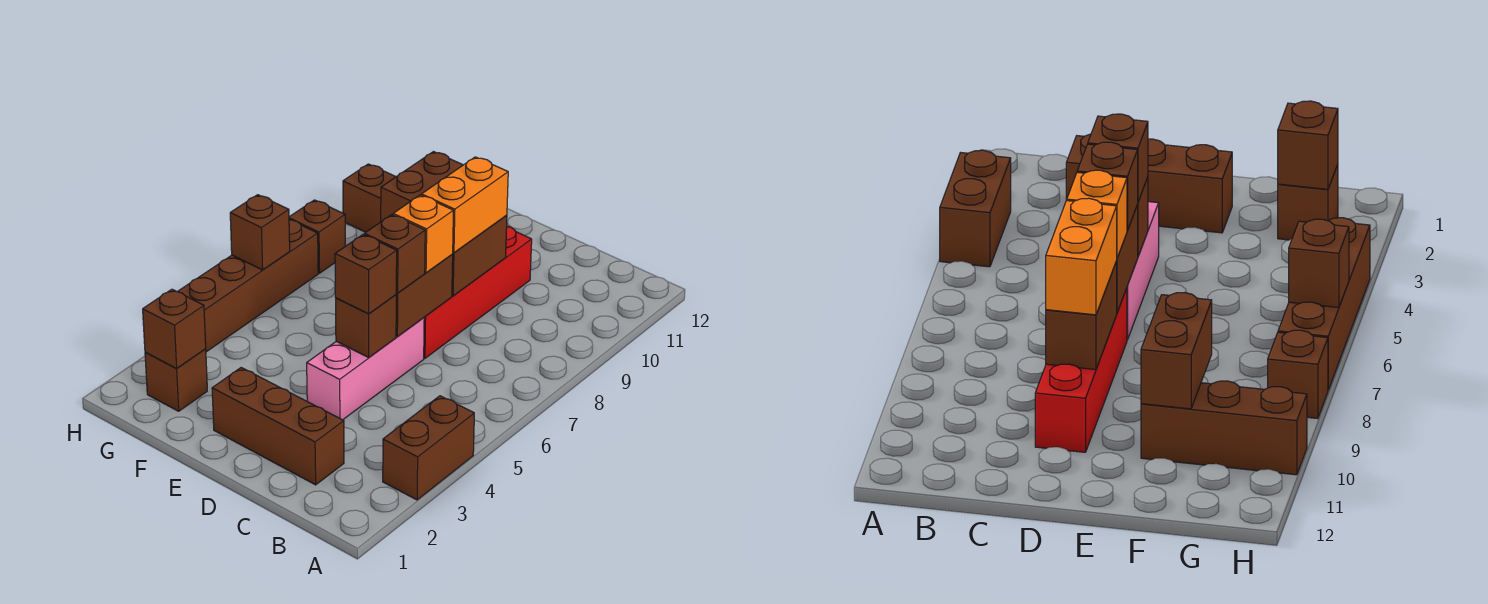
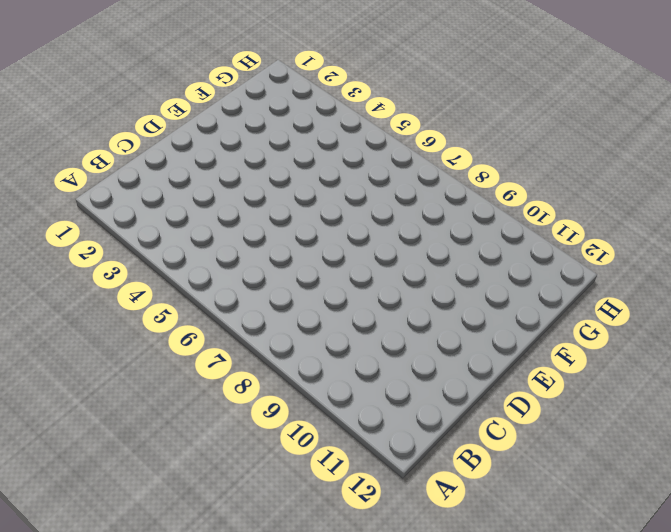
none -> brown 1x2 brick [383,396,474,500]
none -> brown 1x3 brick [212,368,344,485]
none -> pink 1x3 brick [307,318,424,420]

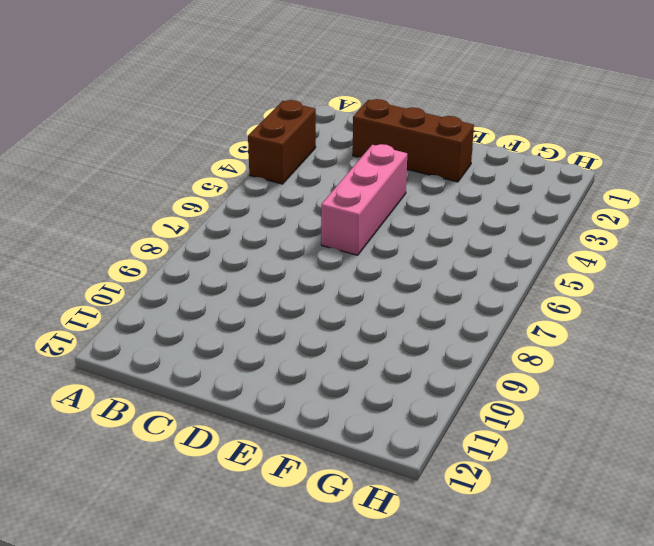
none -> red 1x4 brick [424,226,532,358]
none -> brown 1x3 brick [343,164,396,232]
none -> brown 1x1 brick [145,349,207,411]

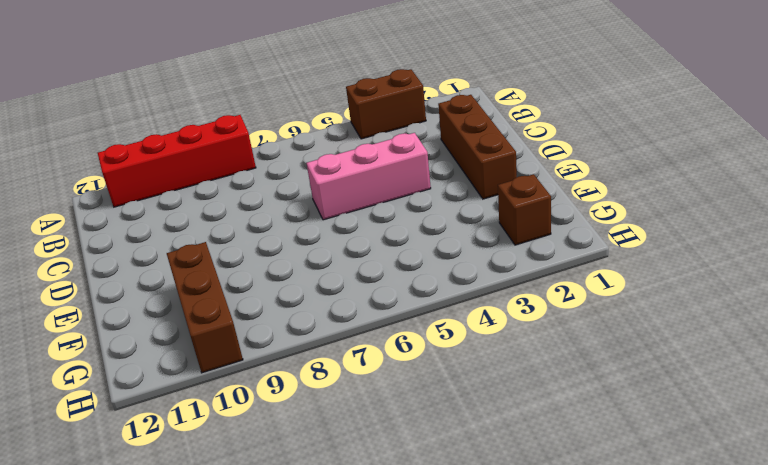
red 1x4 brick [98,115,256,207] -> red 1x4 brick moved to [424,226,532,358]
none -> brown 1x4 brick [178,220,318,352]
none -> brown 1x1 brick [289,200,345,273]
none -> brown 1x1 brick [336,295,396,357]

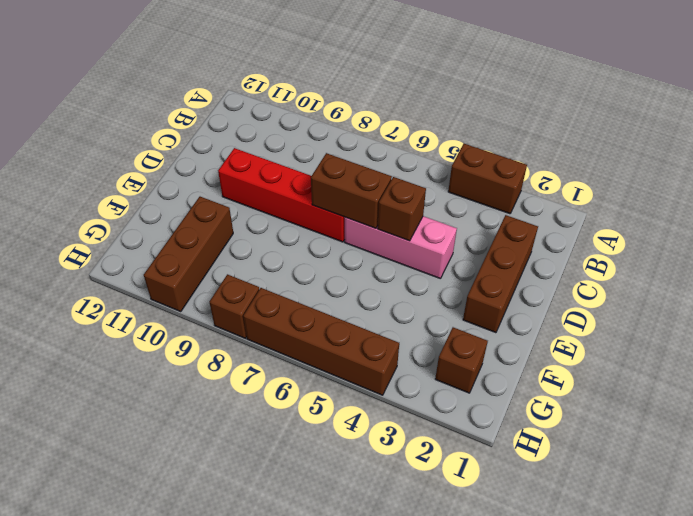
none -> brown 1x2 brick [452,215,507,296]
none -> brown 1x2 brick [381,152,463,222]
none -> brown 1x1 brick [143,289,206,368]

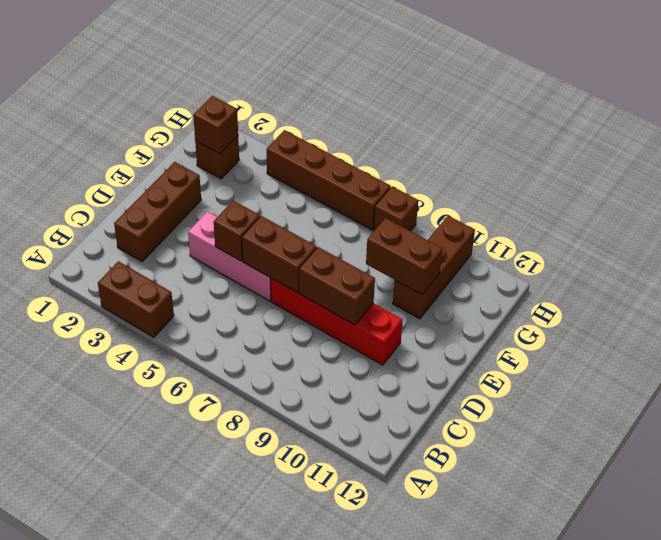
none -> brown 1x1 brick [230,195,290,270]
none -> brown 1x1 brick [335,234,397,314]
none -> brown 1x1 brick [364,215,425,293]

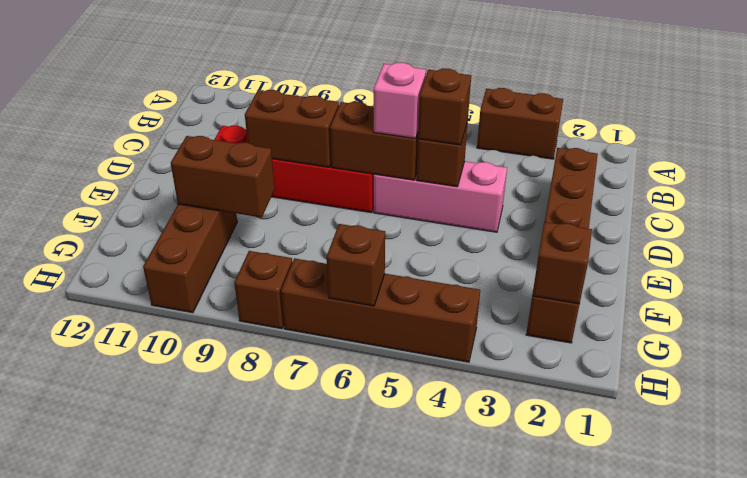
pink 1x1 brick [374,63,426,139] -> brown 1x1 brick [364,215,425,293]
none -> orange 1x1 brick [393,195,453,273]
none -> orange 1x2 brick [421,157,508,253]

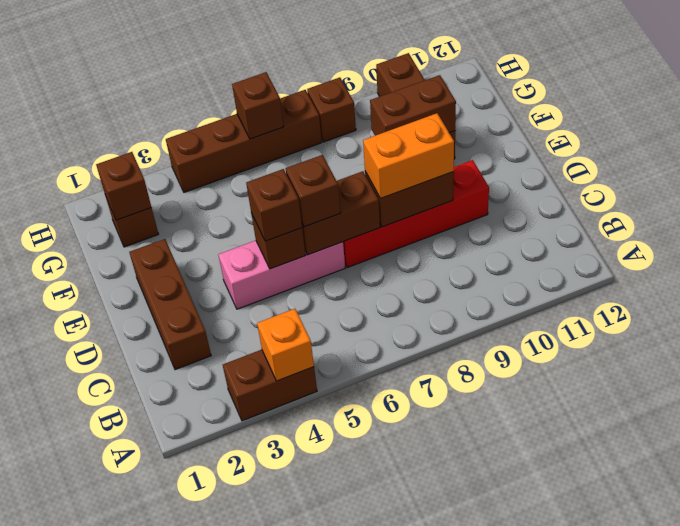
orange 1x1 brick [257,309,314,381] -> orange 1x1 brick moved to [393,195,453,273]

